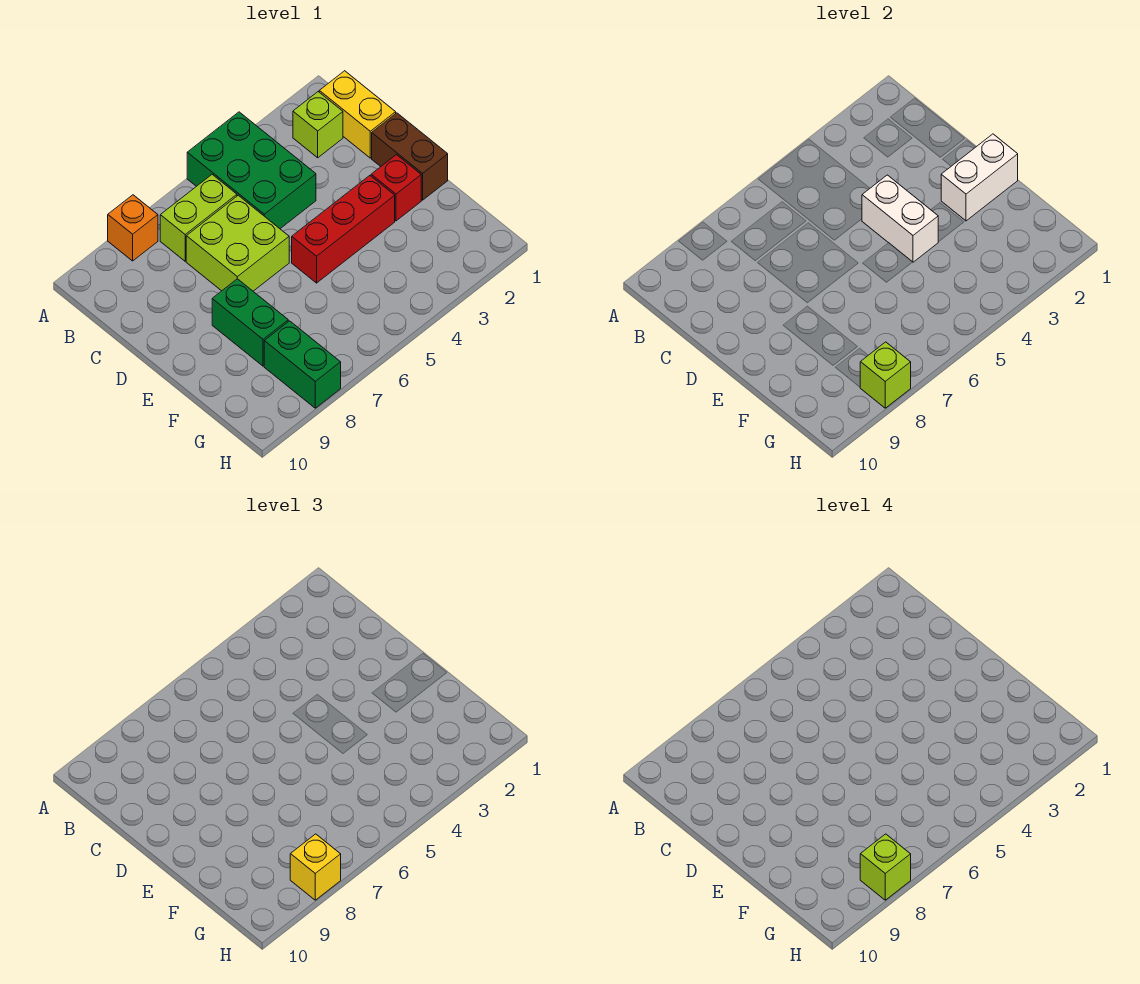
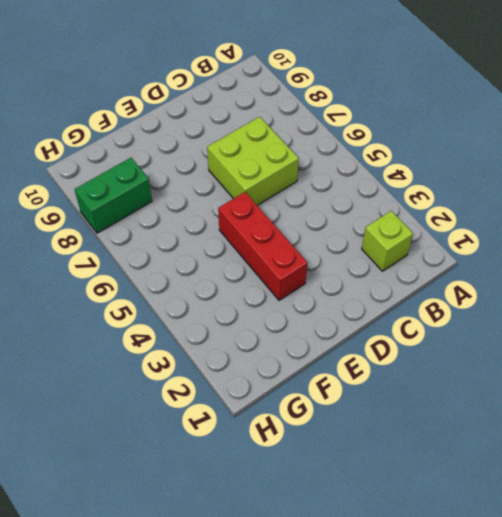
none -> green 2x3 brick [187,112,316,229]
none -> orange 1x1 brick [108,195,158,261]
none -> yellow 1x2 brick [319,71,396,158]

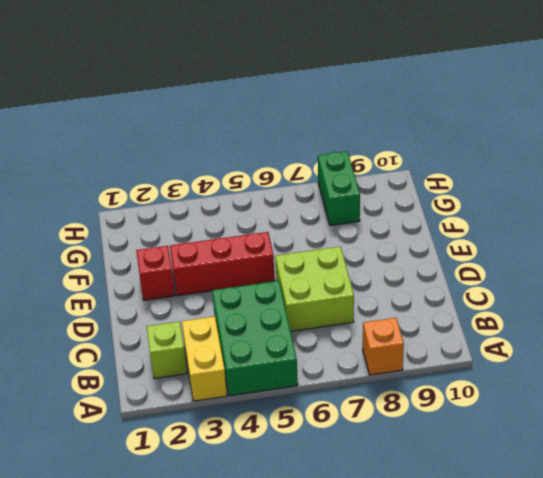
yellow 1x2 brick [182,316,227,401] -> yellow 1x2 brick moved to [319,71,396,158]
none -> lime 1x2 brick [160,175,237,261]
none -> brown 1x2 brick [372,113,448,200]
none -> green 1x2 brick [212,279,288,366]

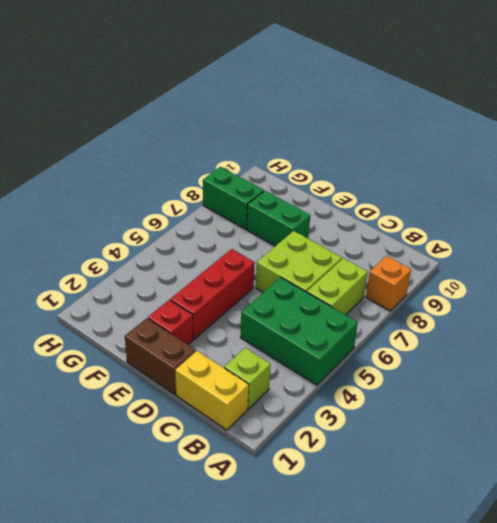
none -> white 1x2 brick [862,175,938,262]
none -> white 1x2 brick [941,134,1018,221]
none -> lime 1x1 brick [860,342,911,408]

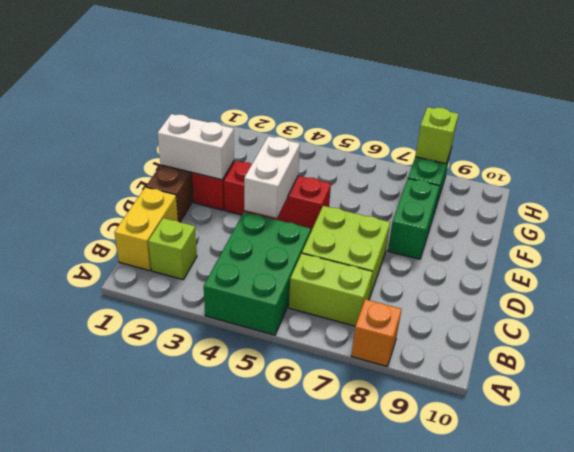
none -> yellow 1x1 brick [290,834,341,900]
none -> lime 1x1 brick [860,834,911,900]

